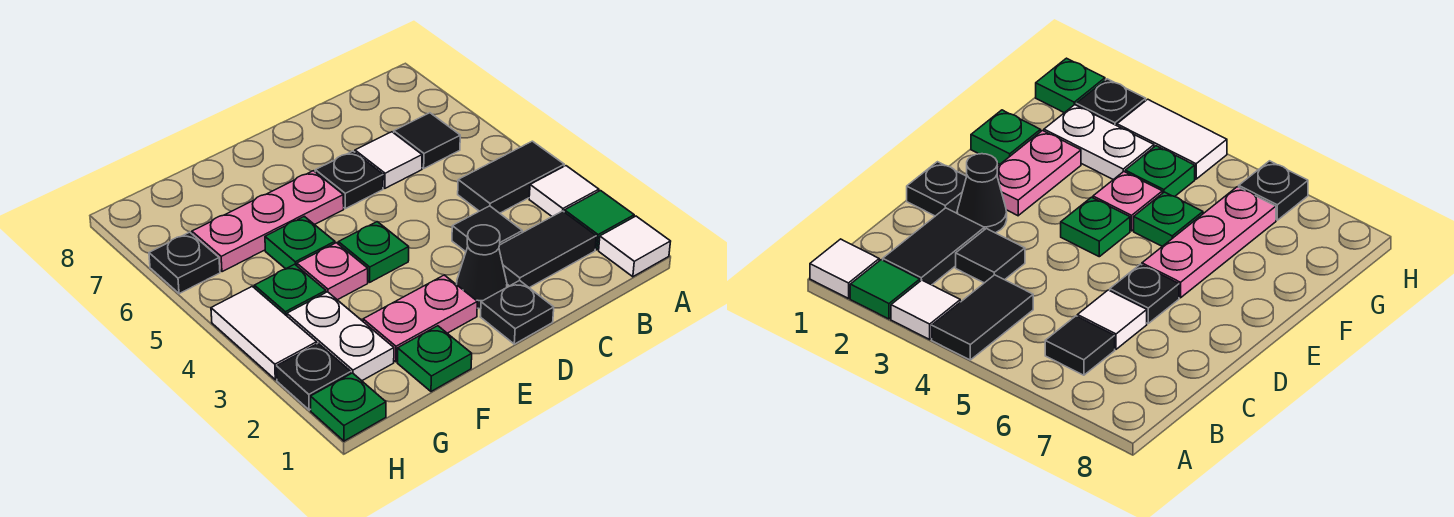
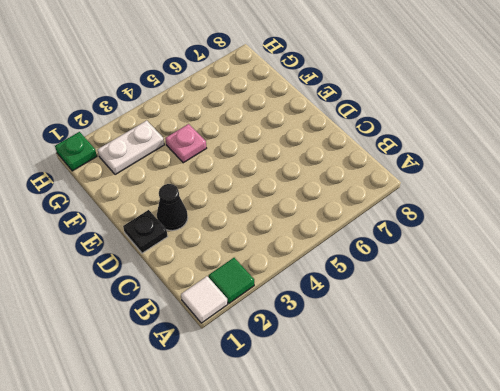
none -> white 1x1 tile [529,166,599,216]
none -> black 1x2 tile [458,141,564,213]
none -> black 1x2 tile [499,211,596,288]

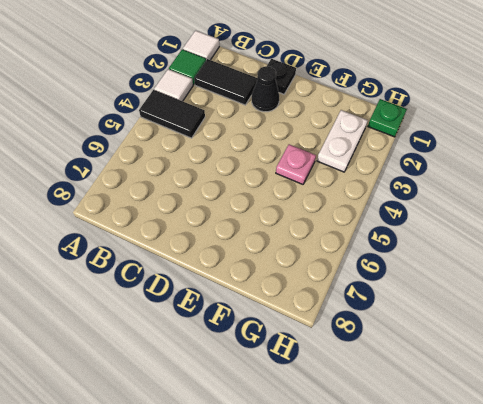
none -> black 1x1 tile [394,113,460,168]
none -> black 1x1 tile [452,206,522,252]
none -> white 1x1 tile [355,132,422,188]

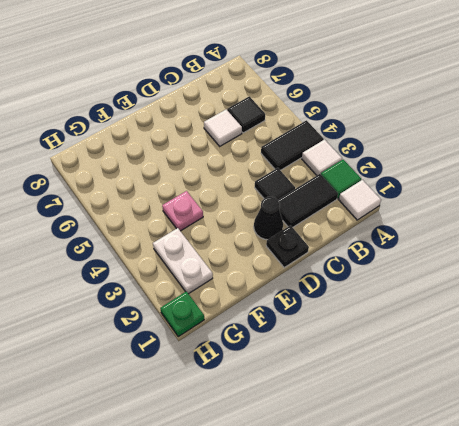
none -> black 1x1 plate [315,151,383,209]
none -> pink 1x2 plate [363,275,477,362]
none -> green 1x1 plate [338,222,409,282]

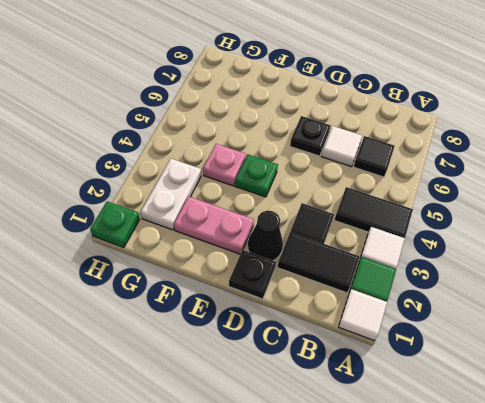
none -> pink 1x3 plate [192,171,344,272]
none -> green 1x1 plate [397,326,472,392]
none -> green 1x1 plate [265,216,335,269]

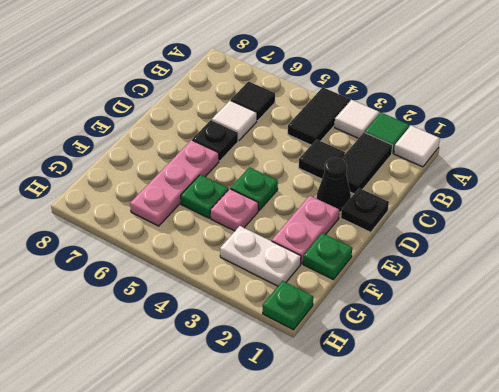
none -> green 1x1 plate [254,264,326,316]
none -> black 1x1 plate [276,343,351,410]
none -> white 1x2 tile [211,286,317,380]

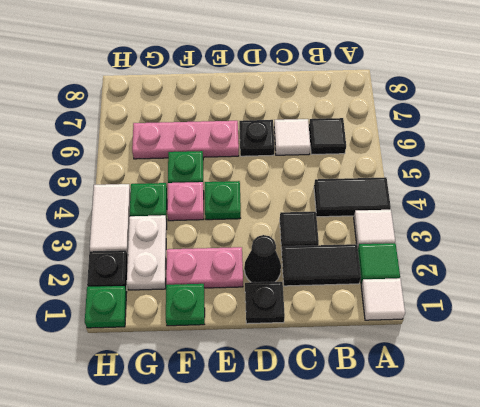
none -> black 1x1 plate [149,232,220,294]

